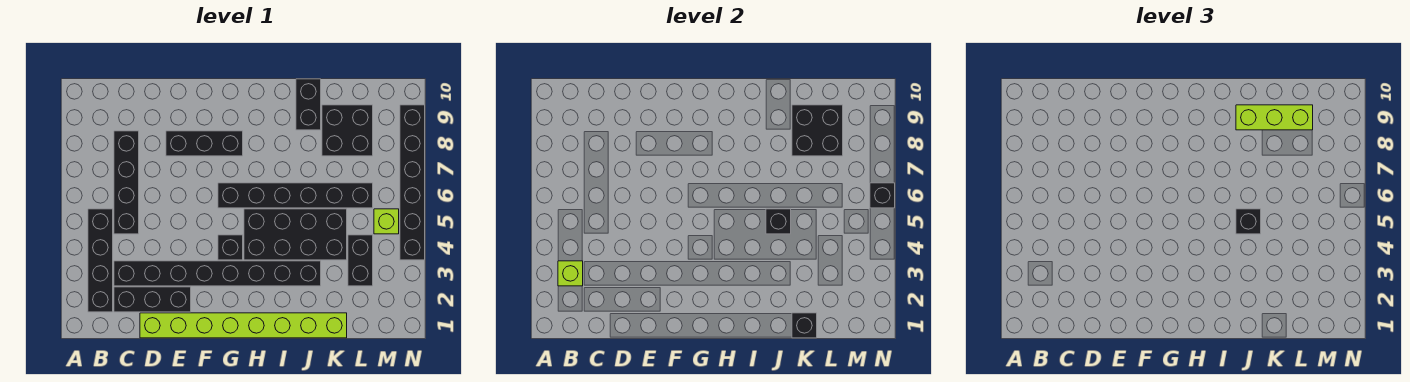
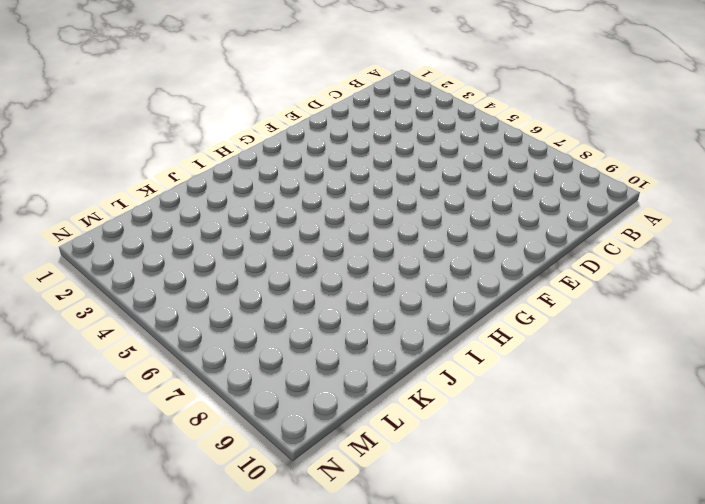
none -> black 1x4 brick [88,209,113,312]
none -> black 1x3 brick [114,287,191,312]
none -> black 1x8 brick [114,261,321,286]

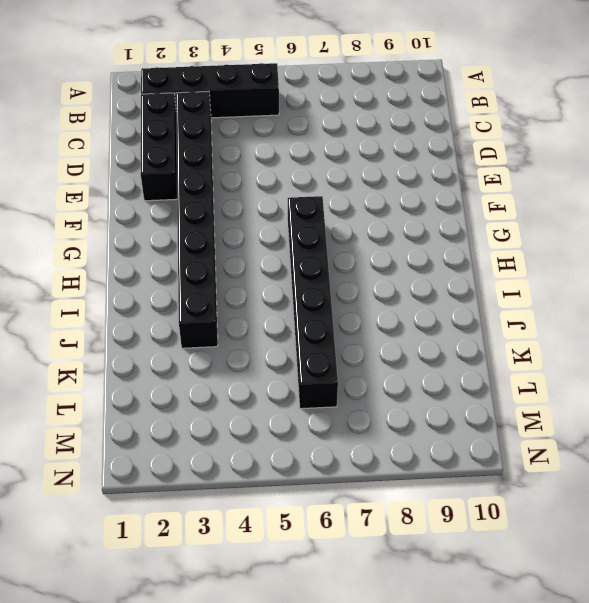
none -> black 1x4 brick [114,131,139,234]
none -> lime 1x8 brick [140,313,347,338]
none -> black 1x3 brick [166,131,243,156]

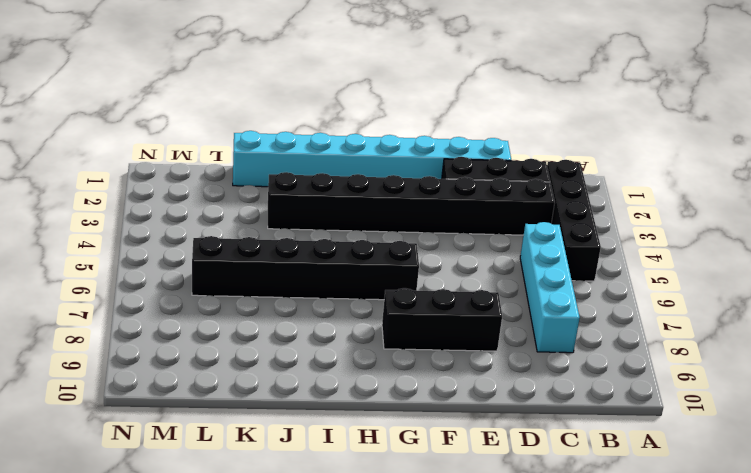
cyan 1x4 brick [520,222,580,353] -> black 1x4 brick [114,131,139,234]
cyan 1x8 brick [233,131,511,187] -> lime 1x8 brick [140,313,347,338]
none -> black 1x1 brick [218,235,243,260]
none -> black 2x4 brick [244,209,347,260]
none -> black 1x2 brick [296,79,321,130]

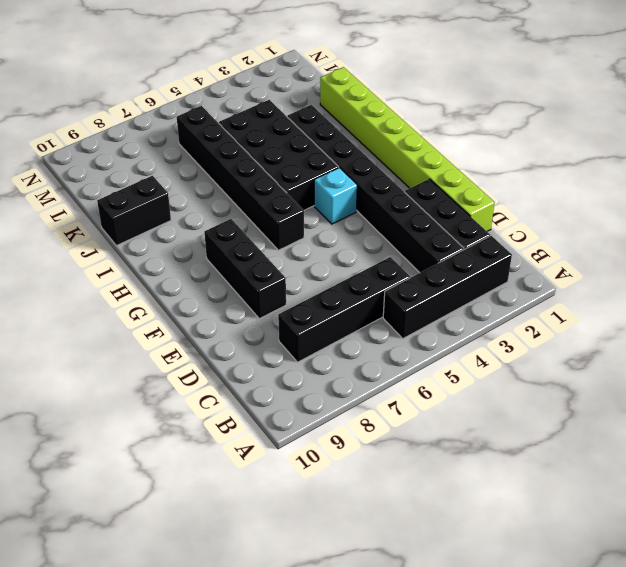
cyan 1x1 brick [314,168,357,224] -> black 1x1 brick [218,235,243,260]
none -> black 2x2 brick [322,105,373,156]
none -> black 1x2 brick [348,235,373,286]
none -> lime 1x1 brick [374,209,399,234]

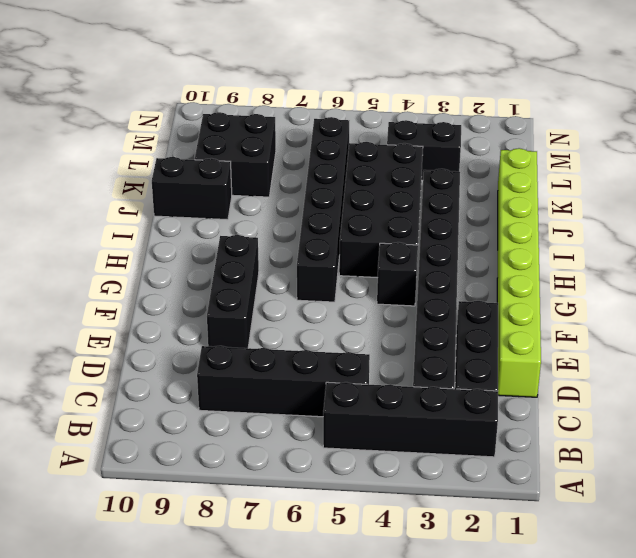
none -> lime 1x1 brick [374,209,399,234]
none -> black 1x6 brick [400,105,425,260]
none -> lime 1x1 brick [558,261,583,286]

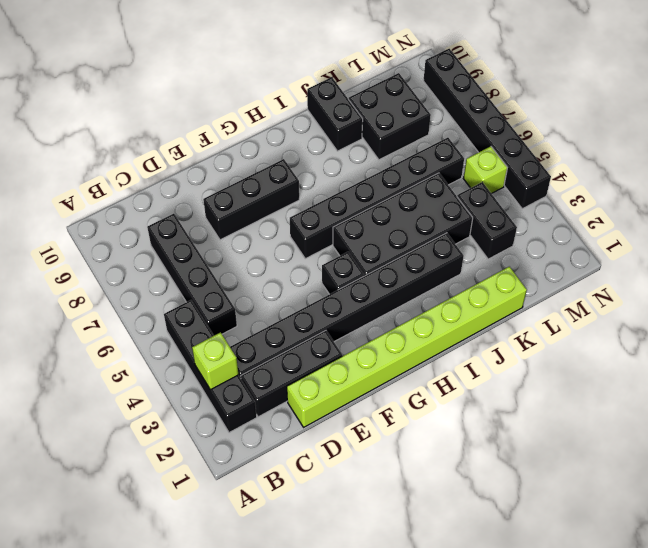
none -> black 1x1 brick [766,209,791,234]
none -> black 1x1 brick [792,313,817,338]
none -> black 2x2 brick [792,105,843,156]

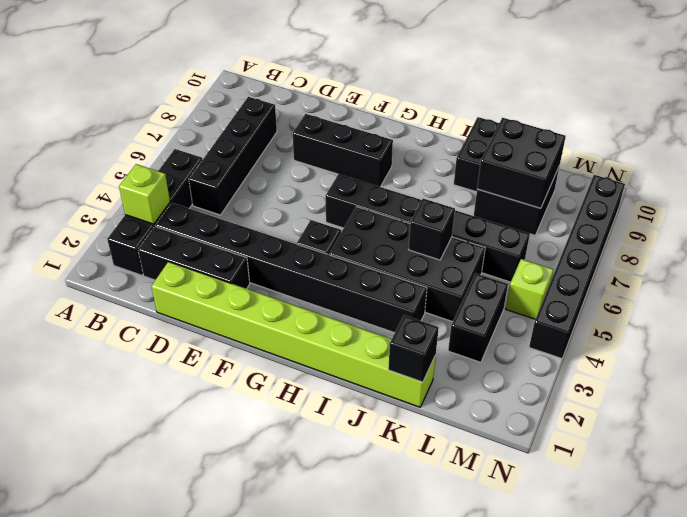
none -> black 1x1 brick [870,183,895,208]
none -> black 1x1 brick [1236,209,1261,234]
none -> lime 1x3 brick [1236,105,1313,130]

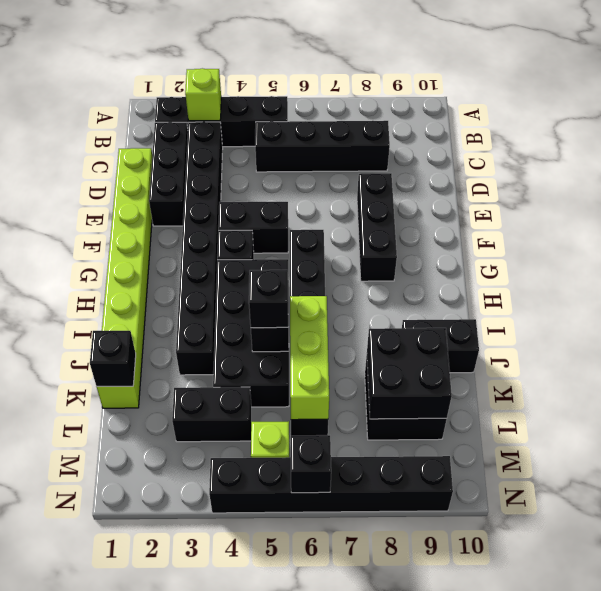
black 1x2 brick [218,202,288,253] -> none
lime 1x3 brick [290,296,329,420] -> lime 1x3 brick moved to [1236,105,1313,130]

